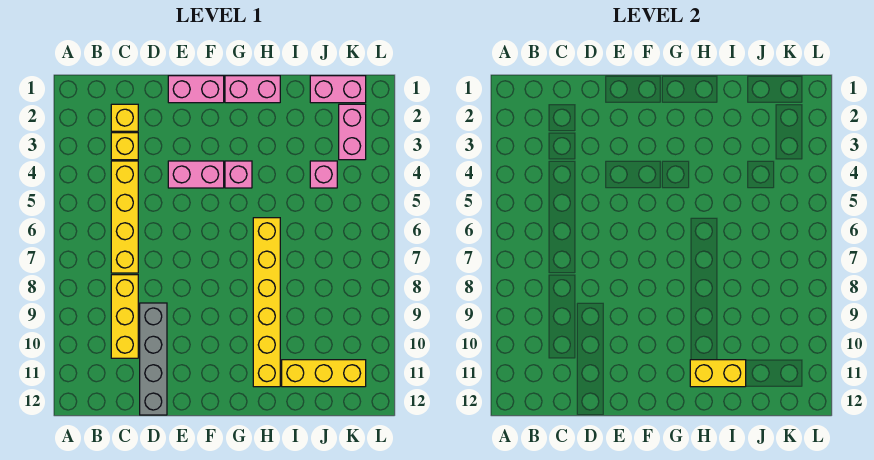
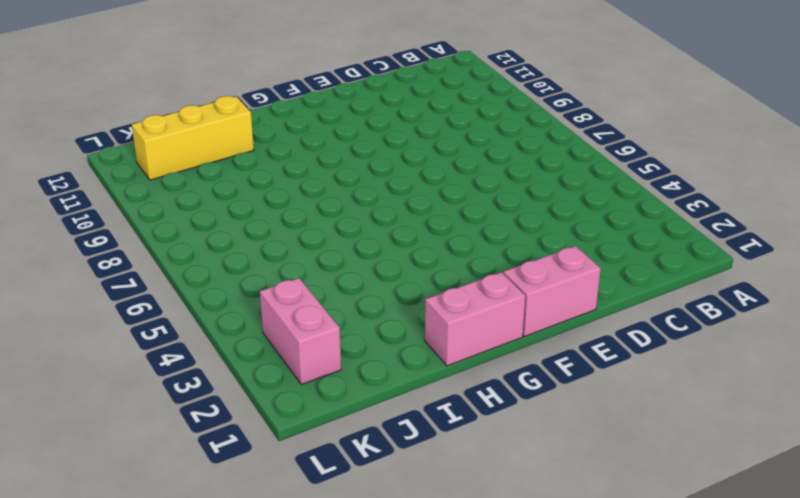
none -> yellow 1x1 brick [111,104,138,131]
none -> yellow 1x1 brick [111,133,138,160]
none -> yellow 1x4 brick [111,161,138,273]

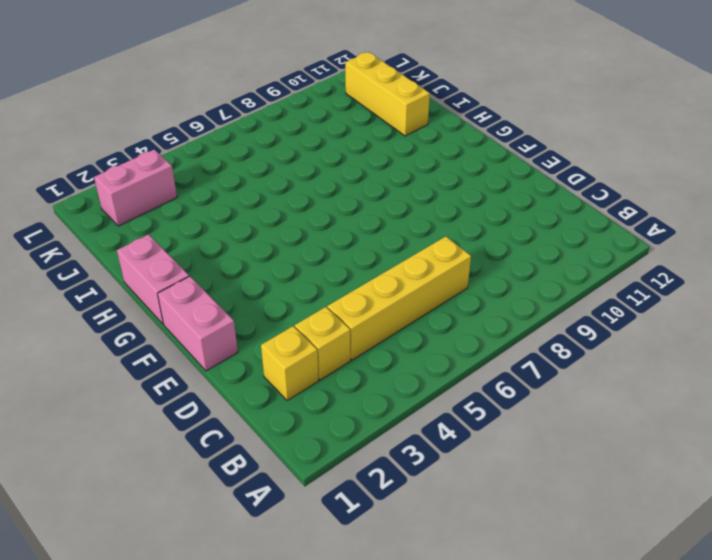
none -> yellow 1x3 brick [111,275,138,358]
none -> grey 1x4 brick [140,303,167,415]
none -> pink 1x2 brick [168,161,224,188]

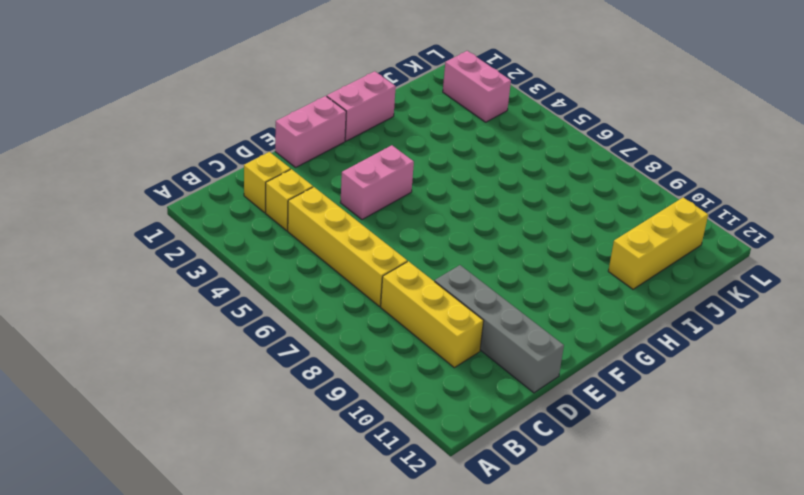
none -> pink 1x1 brick [225,161,252,188]
none -> yellow 1x6 brick [253,218,280,387]
none -> pink 1x2 brick [310,76,366,103]

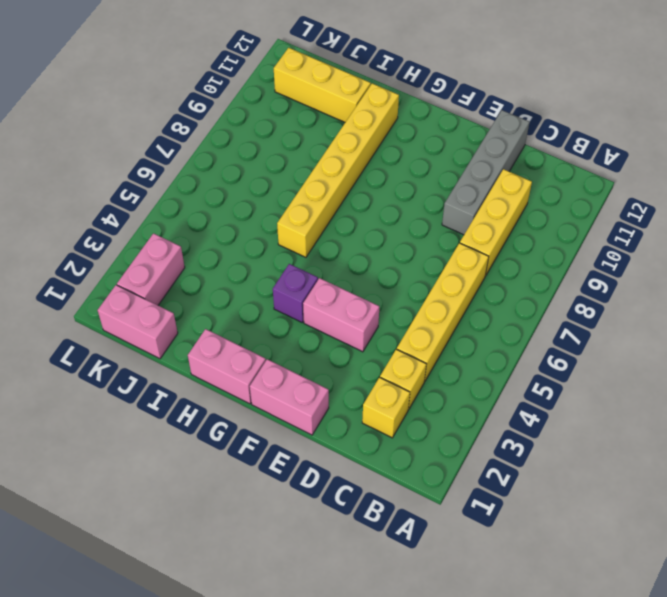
purple 1x1 brick [273,264,318,322] -> pink 1x1 brick [225,161,252,188]
none -> pink 1x1 brick [310,161,337,188]
none -> yellow 1x2 brick [690,360,746,387]

